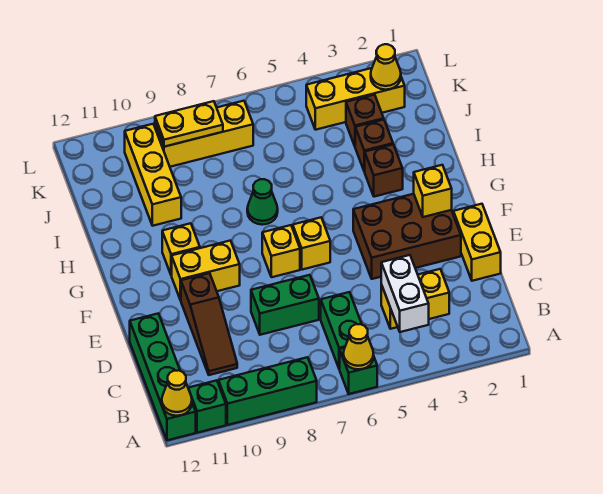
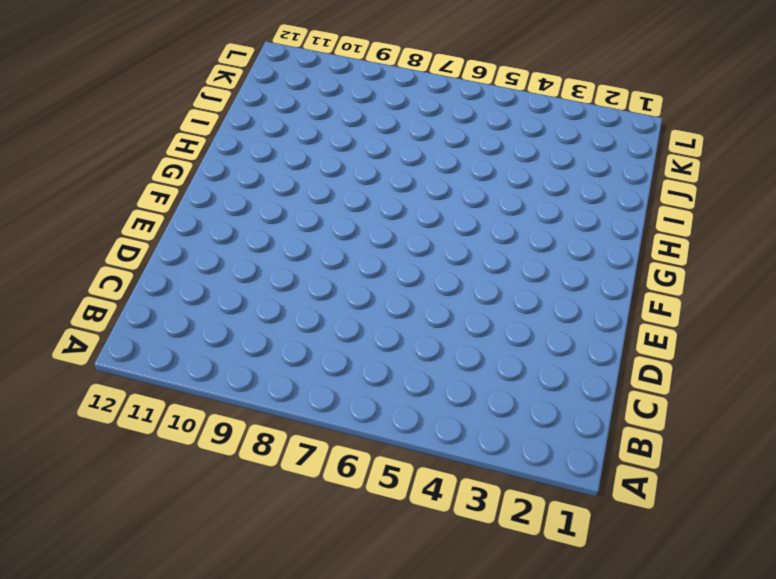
none -> green 1x1 brick [340,348,377,394]
none -> green 1x3 brick [218,357,317,425]
none -> green 1x1 brick [188,380,226,433]

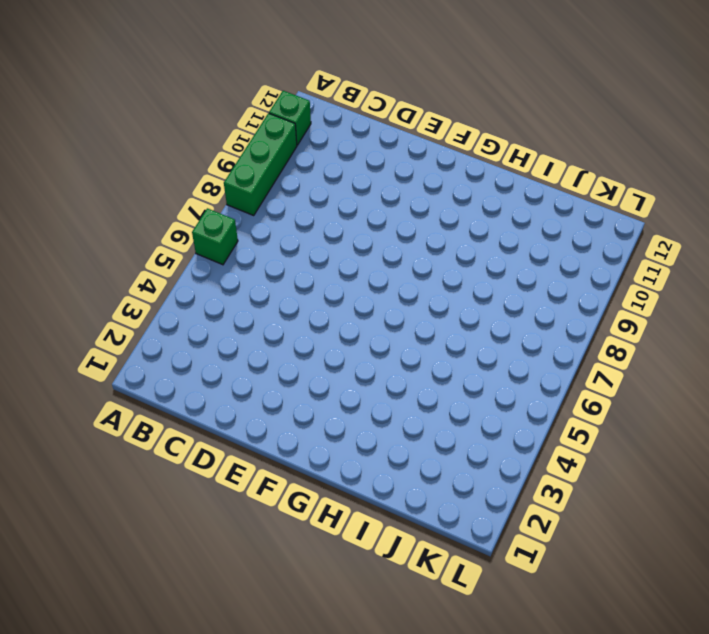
none -> green 1x4 brick [130,314,196,440]
none -> green 1x2 brick [321,292,362,369]
none -> yellow 1x2 brick [381,269,449,329]

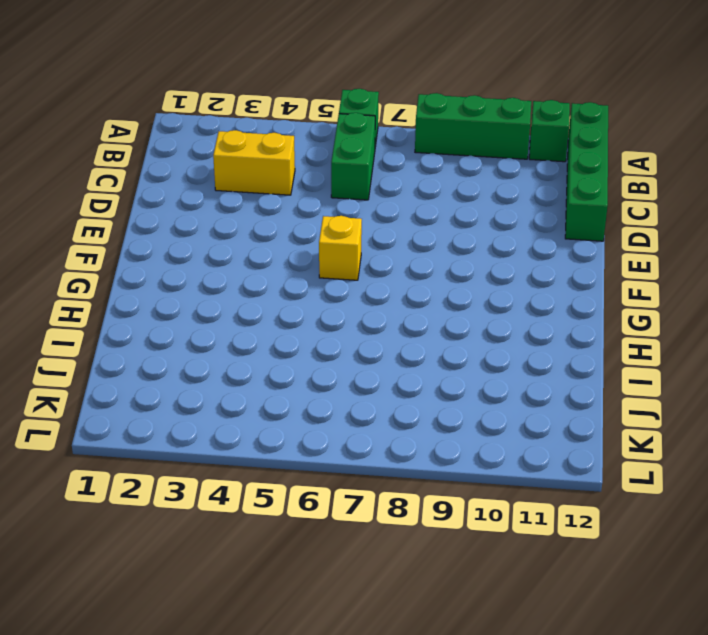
none -> brown 1x3 slope [181,273,237,375]
none -> yellow 1x2 brick [453,204,501,281]
none -> green 1x2 brick [251,275,319,335]

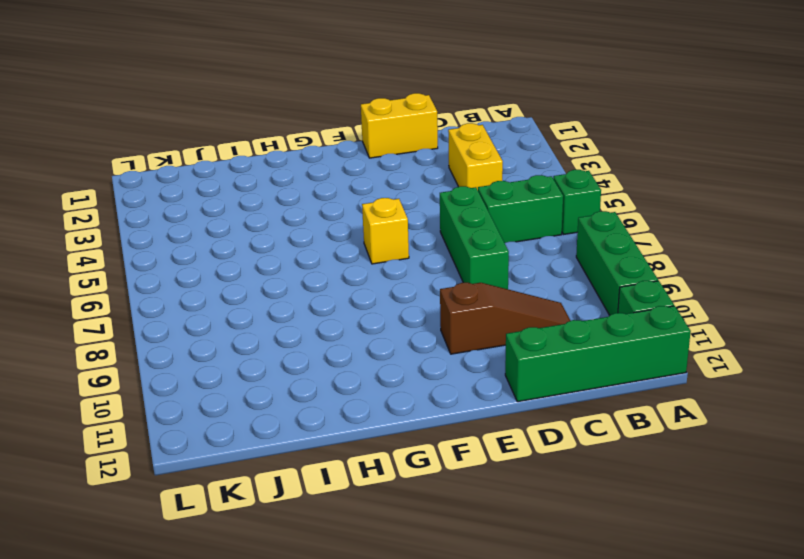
green 1x3 brick [440,186,509,289] -> green 1x2 brick [251,275,319,335]
none -> brown 2x3 brick [353,194,461,279]
none -> yellow 1x1 brick [262,225,300,277]
none -> yellow 1x2 brick [172,241,240,300]

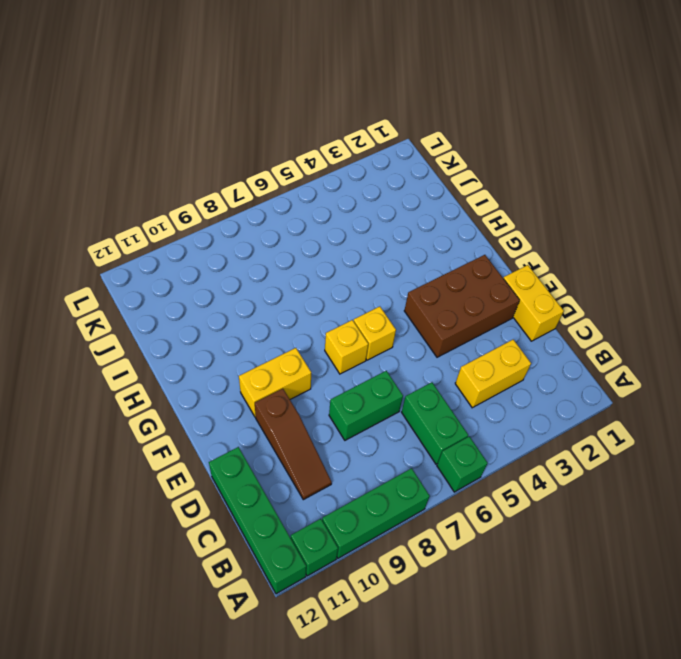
none -> yellow 1x1 brick [162,223,200,276]
none -> brown 1x1 brick [365,145,403,197]
none -> green 1x1 cone [247,179,278,225]

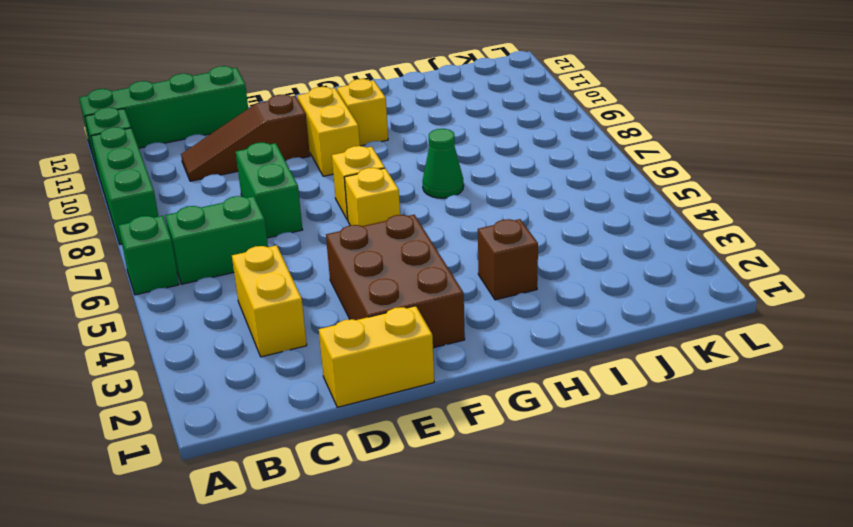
none -> brown 1x1 brick [355,120,393,172]
none -> yellow 1x3 brick [125,124,181,226]
none -> brown 1x1 brick [346,95,384,146]

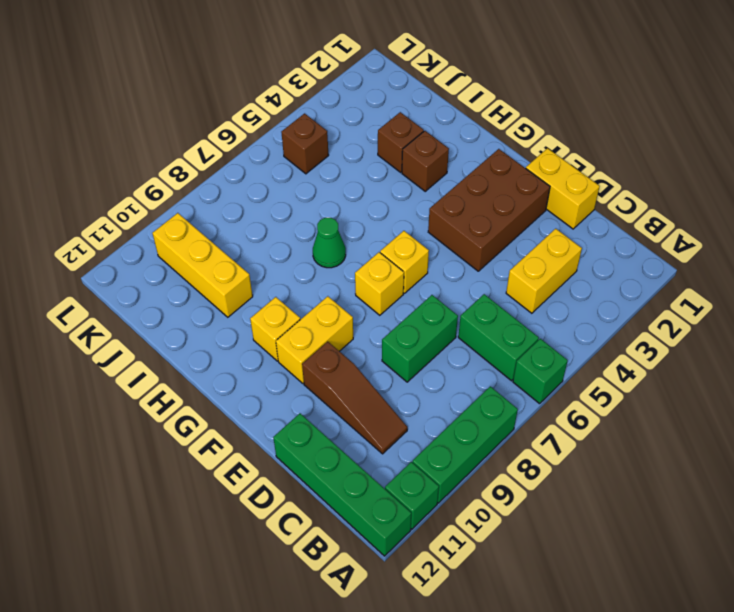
brown 1x1 brick [281,113,329,174] -> brown 1x1 brick moved to [346,95,384,146]
none -> yellow 1x3 brick [306,68,405,130]
none -> yellow 1x3 brick [155,101,253,167]
none -> yellow 1x1 cone [343,324,374,369]

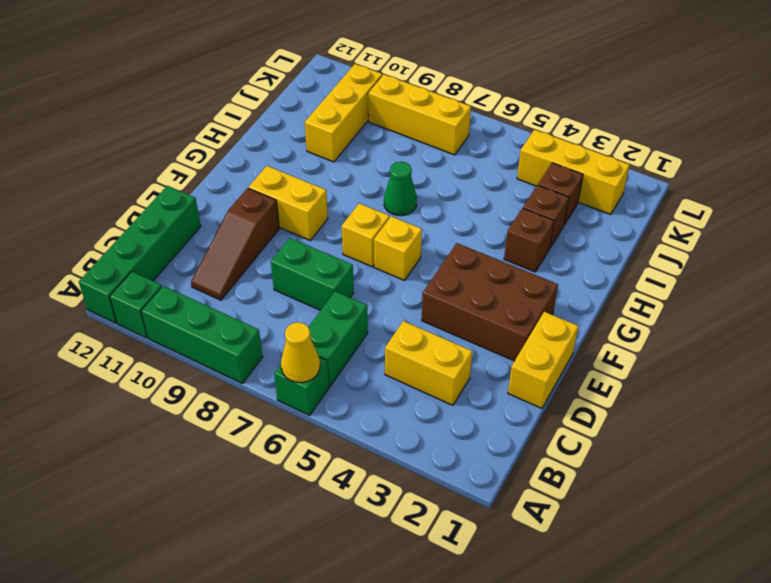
none -> yellow 1x1 brick [162,223,200,276]
none -> yellow 1x1 cone [162,370,192,416]
none -> white 1x2 brick [381,255,429,332]

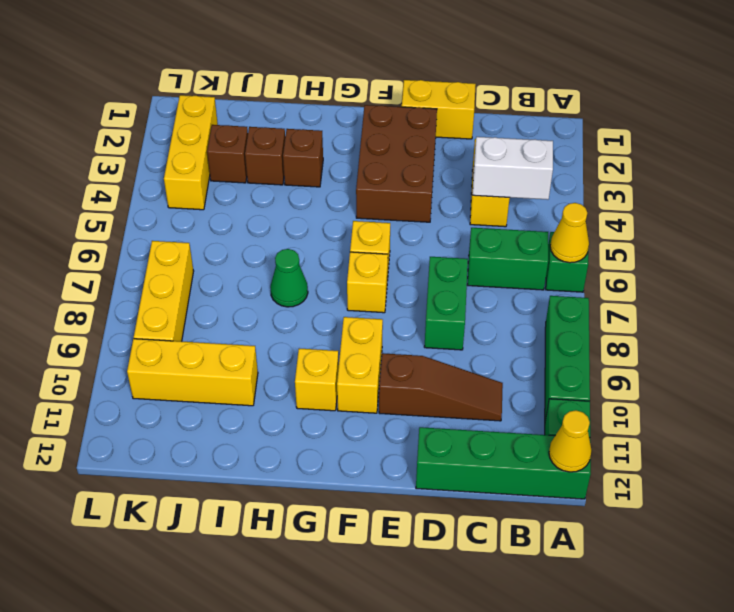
none -> yellow 1x1 brick [414,165,452,217]
none -> yellow 1x1 cone [371,44,401,90]
none -> yellow 1x2 plate [155,101,223,147]

